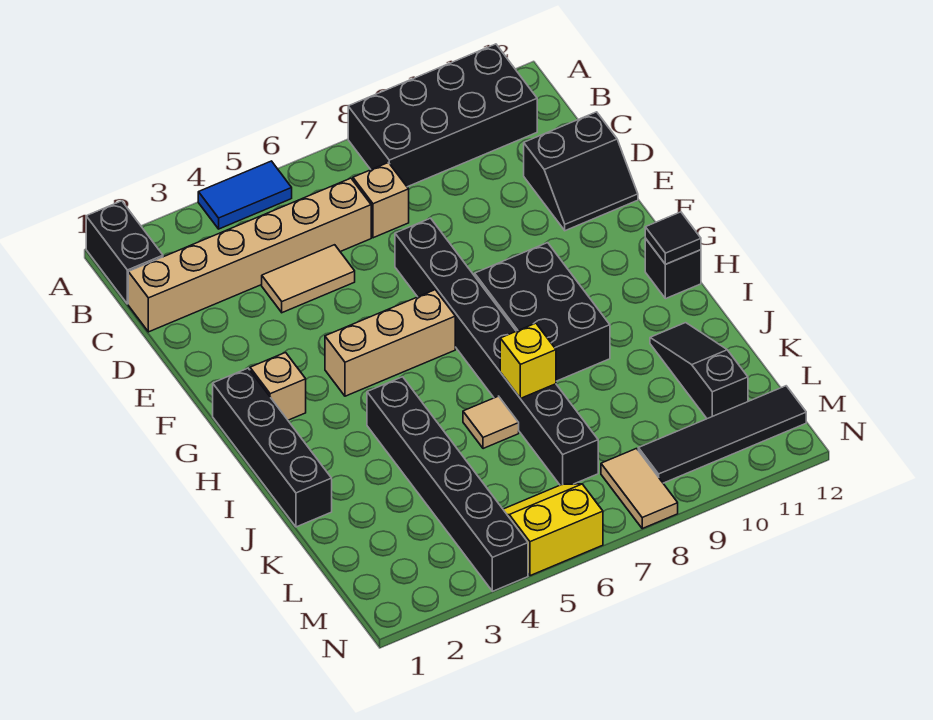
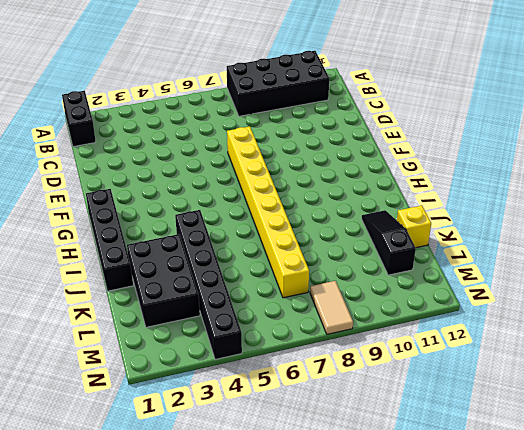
yellow 1x8 brick [227,126,309,298] -> black 1x8 brick [395,218,598,485]
black 2x3 brick [127,234,200,327] -> black 2x3 brick moved to [475,243,610,381]
yellow 1x1 brick [397,205,431,248] -> yellow 1x1 brick moved to [500,323,556,398]
none -> blue 1x2 tile [198,161,292,229]
none -> tan 1x6 brick [128,178,371,332]
none -> tan 1x1 brick [353,163,409,238]

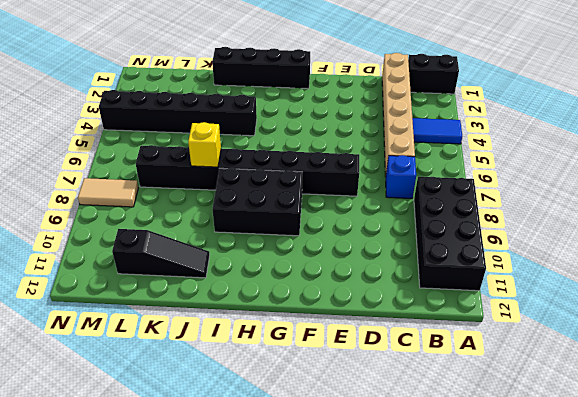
blue 1x2 tile [412,118,462,144] -> blue 1x2 tile turned to [198,161,292,229]
blue 1x1 brick [386,155,416,199] -> tan 1x1 brick [353,163,409,238]
none -> tan 1x2 tile [262,245,355,313]
none -> black 2x2 slope [524,112,638,231]
none -> tan 1x1 brick [250,353,306,420]

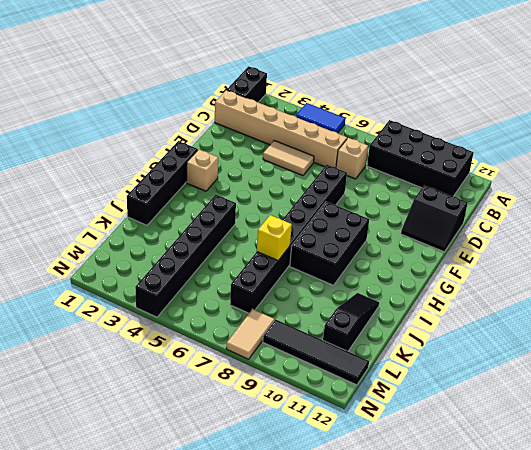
none -> tan 1x3 brick [325,290,455,396]
none -> black 1x1 brick [645,239,701,299]
none -> tan 1x1 tile [463,396,519,449]

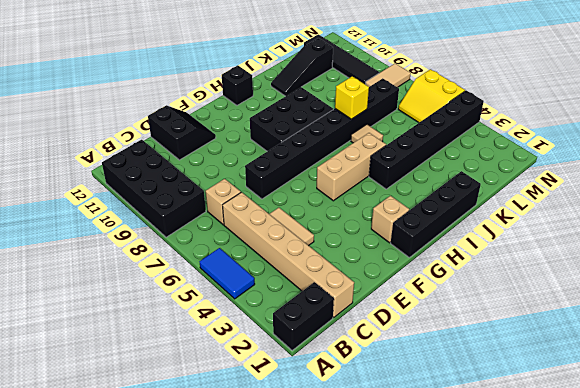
tan 1x3 brick [317,133,386,201] -> tan 1x3 brick turned to [325,290,455,396]
none -> black 1x1 tile [645,212,701,264]

